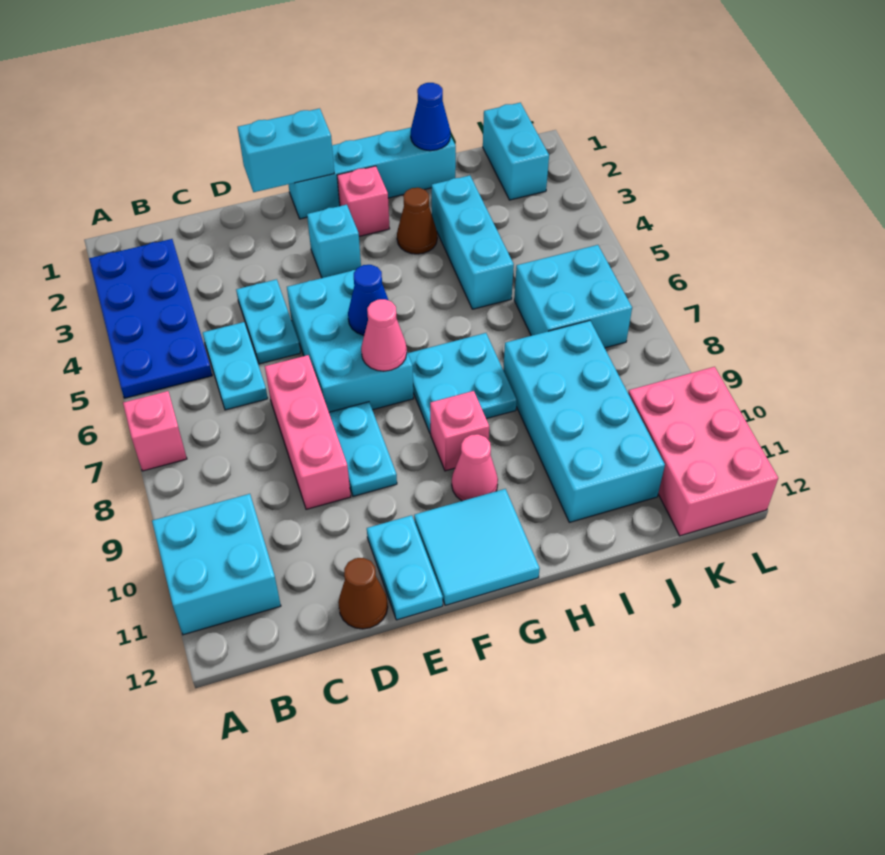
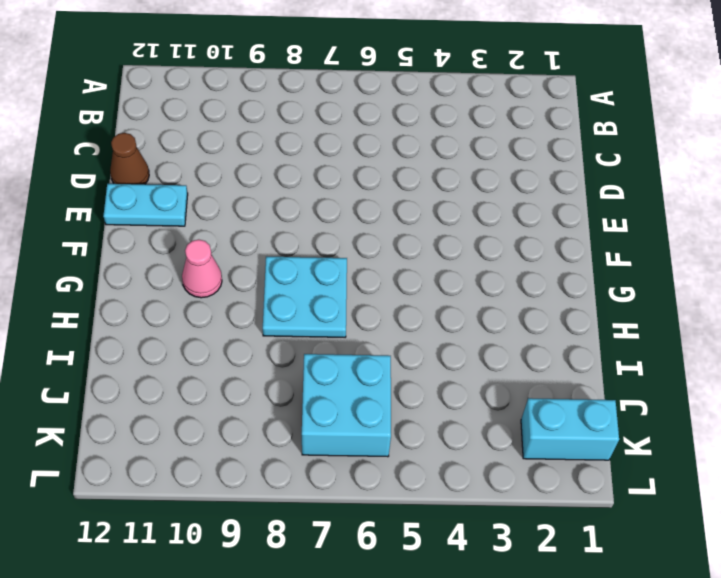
none -> blue 2x4 plate [89,239,212,398]
none -> pink 1x1 brick [123,391,187,471]
none -> cyan 2x2 brick [152,494,281,635]

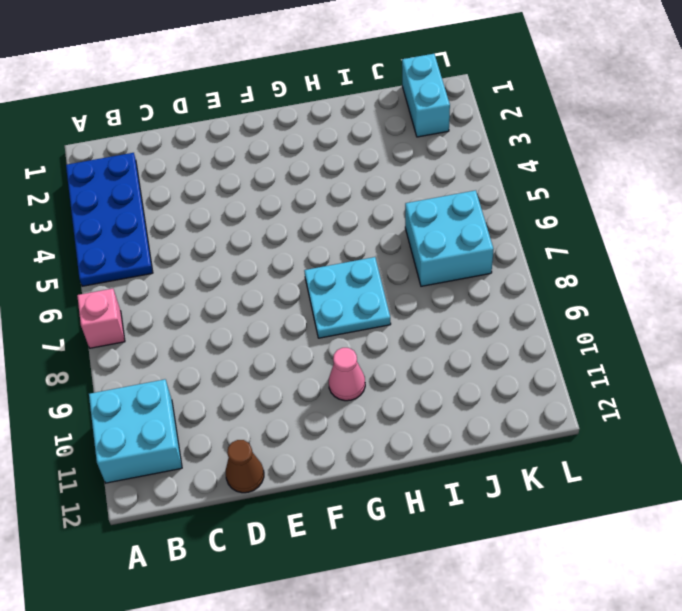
none -> cyan 1x2 plate [203,322,268,410]
none -> cyan 1x2 plate [236,279,300,364]
none -> pink 1x3 brick [265,355,351,509]

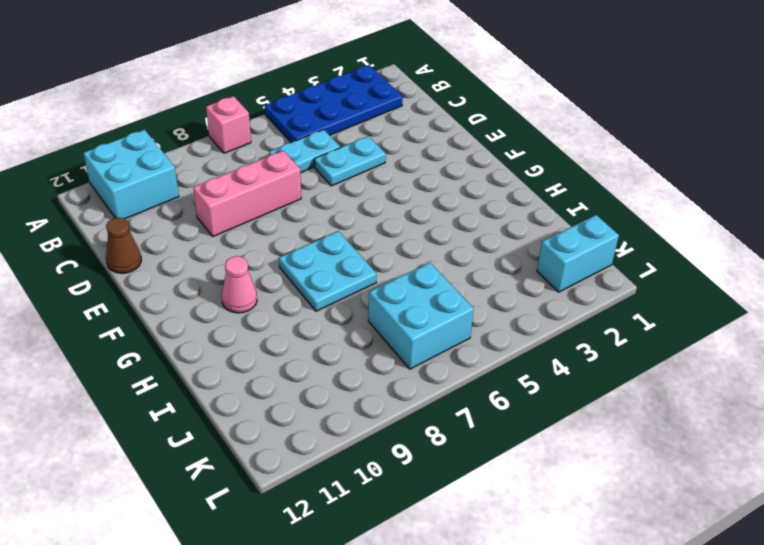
none -> cyan 2x3 brick [287,270,413,412]
none -> cyan 1x2 plate [329,402,397,496]
none -> cyan 1x2 plate [367,515,443,620]

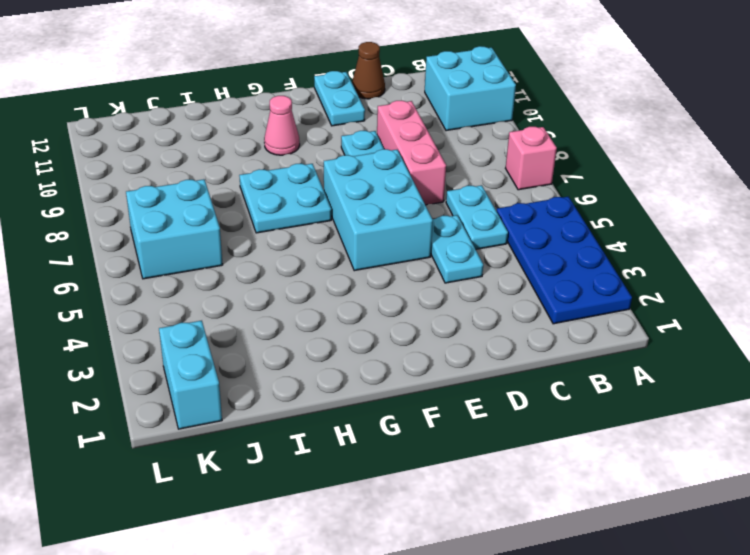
none -> cyan 1x4 brick [288,128,456,219]
none -> cyan 1x1 brick [307,205,361,278]
none -> cyan 2x2 tile [414,489,540,605]

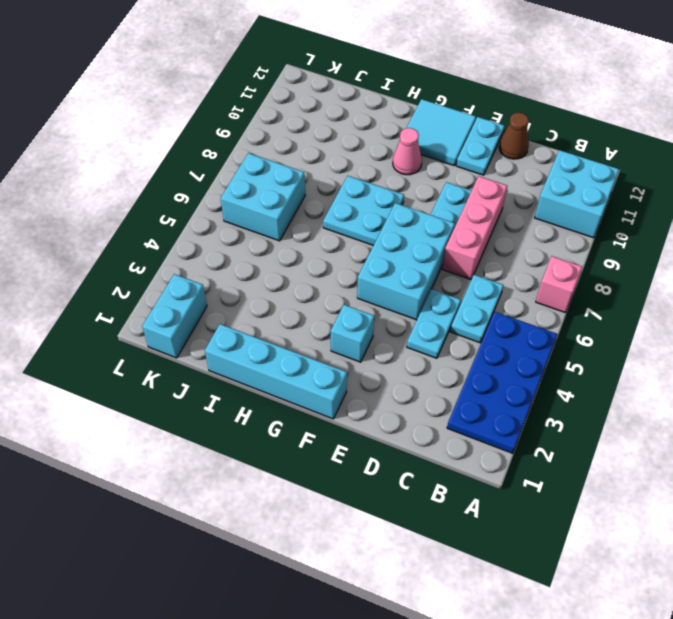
none -> pink 1x1 brick [337,166,390,236]
none -> pink 1x1 brick [430,391,489,471]
none -> brown 1x1 cone [397,188,437,254]

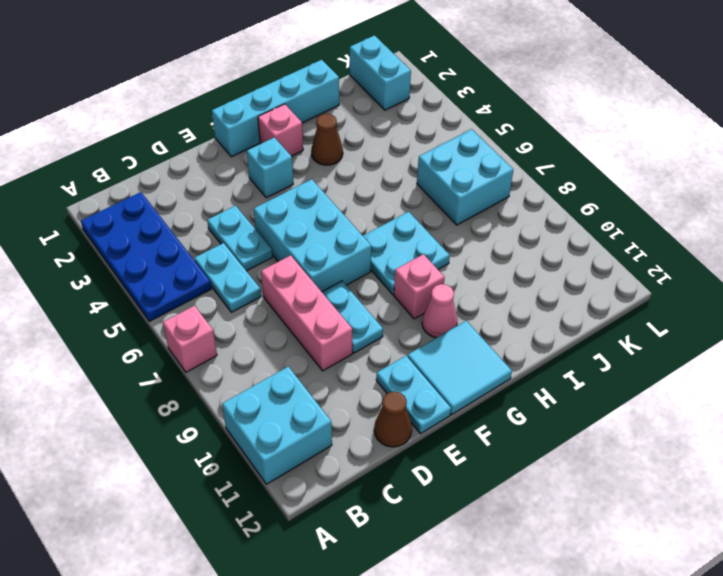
none -> cyan 1x3 brick [432,175,514,309]
none -> cyan 2x4 brick [503,321,665,522]
none -> pink 2x3 brick [628,367,778,536]

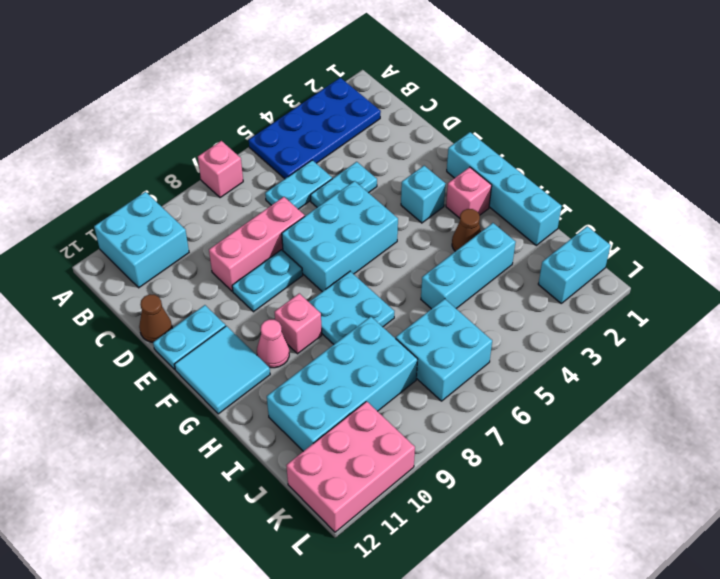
none -> cyan 1x2 brick [238,108,334,192]
none -> blue 1x1 cone [348,265,388,335]
none -> pink 1x1 cone [361,299,407,371]

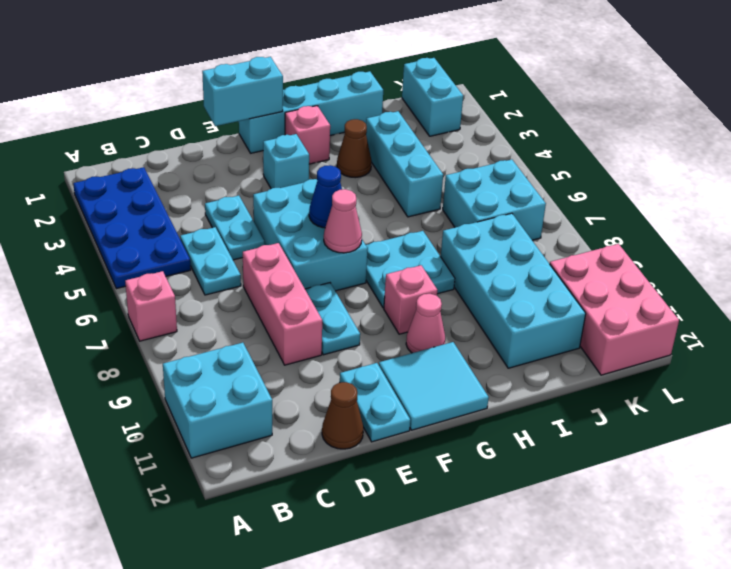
none -> blue 1x1 cone [411,83,450,151]

